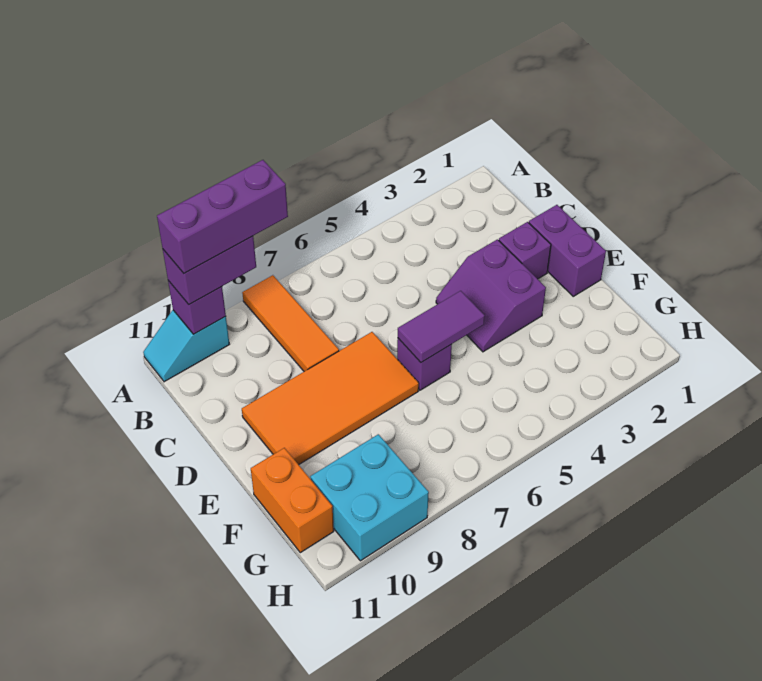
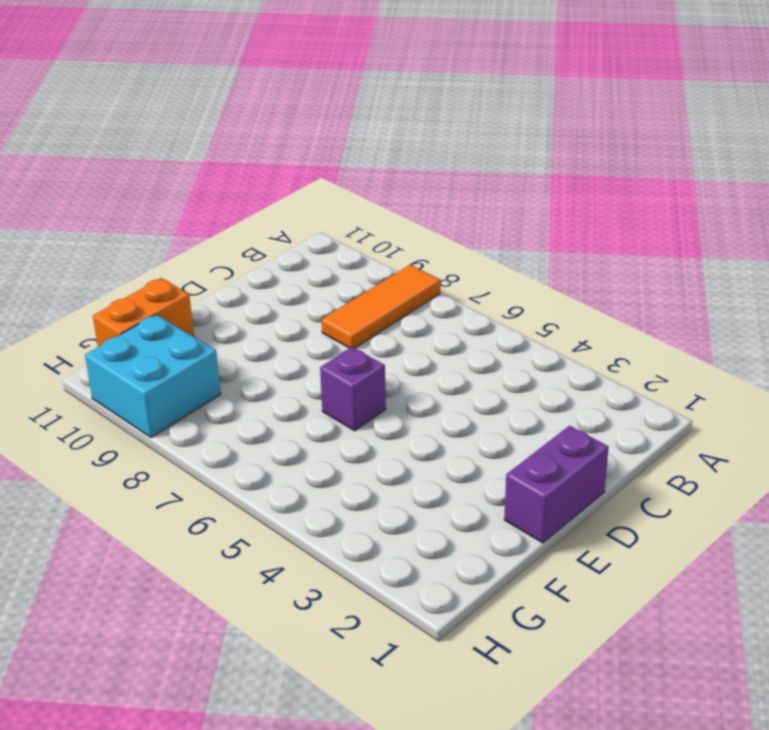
none -> cyan 1x2 slope [143,310,229,382]
none -> purple 1x1 brick [499,222,551,279]
none -> purple 2x2 slope [436,239,546,352]

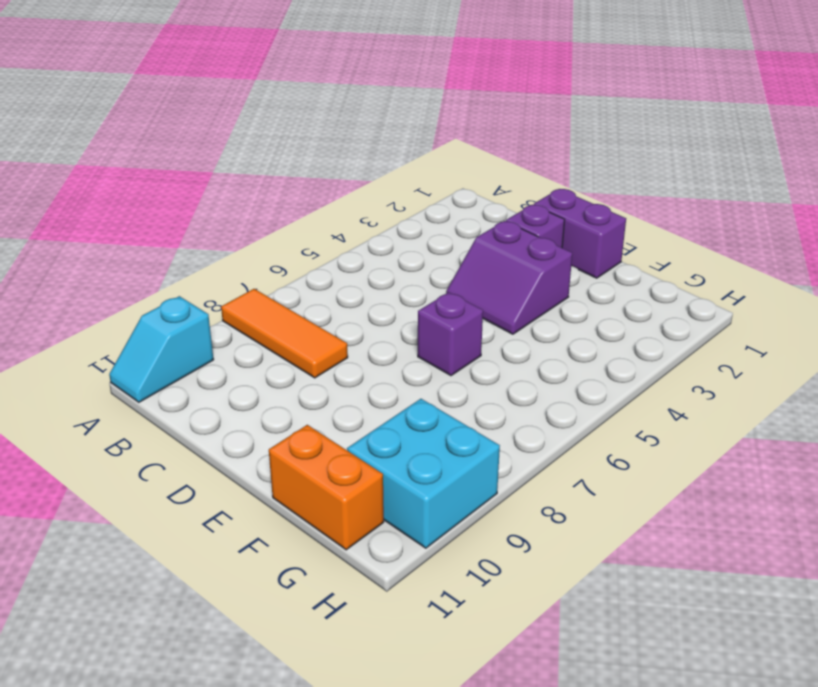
none -> orange 2x4 tile [242,332,419,465]
none -> purple 1x1 brick [168,281,226,334]
none -> purple 1x2 tile [398,291,485,362]

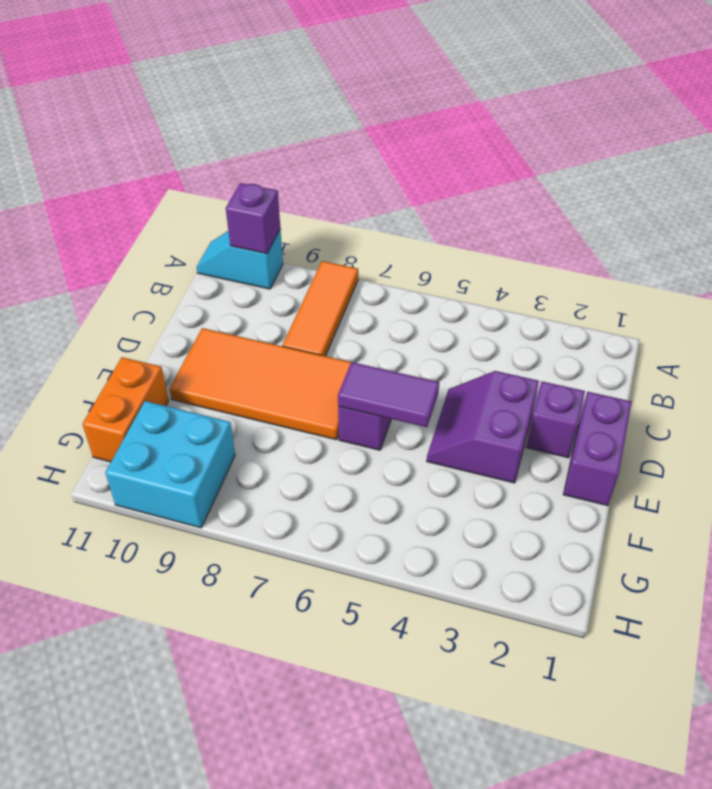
none -> purple 1x2 brick [163,236,256,304]
none -> purple 1x3 brick [157,160,288,273]

